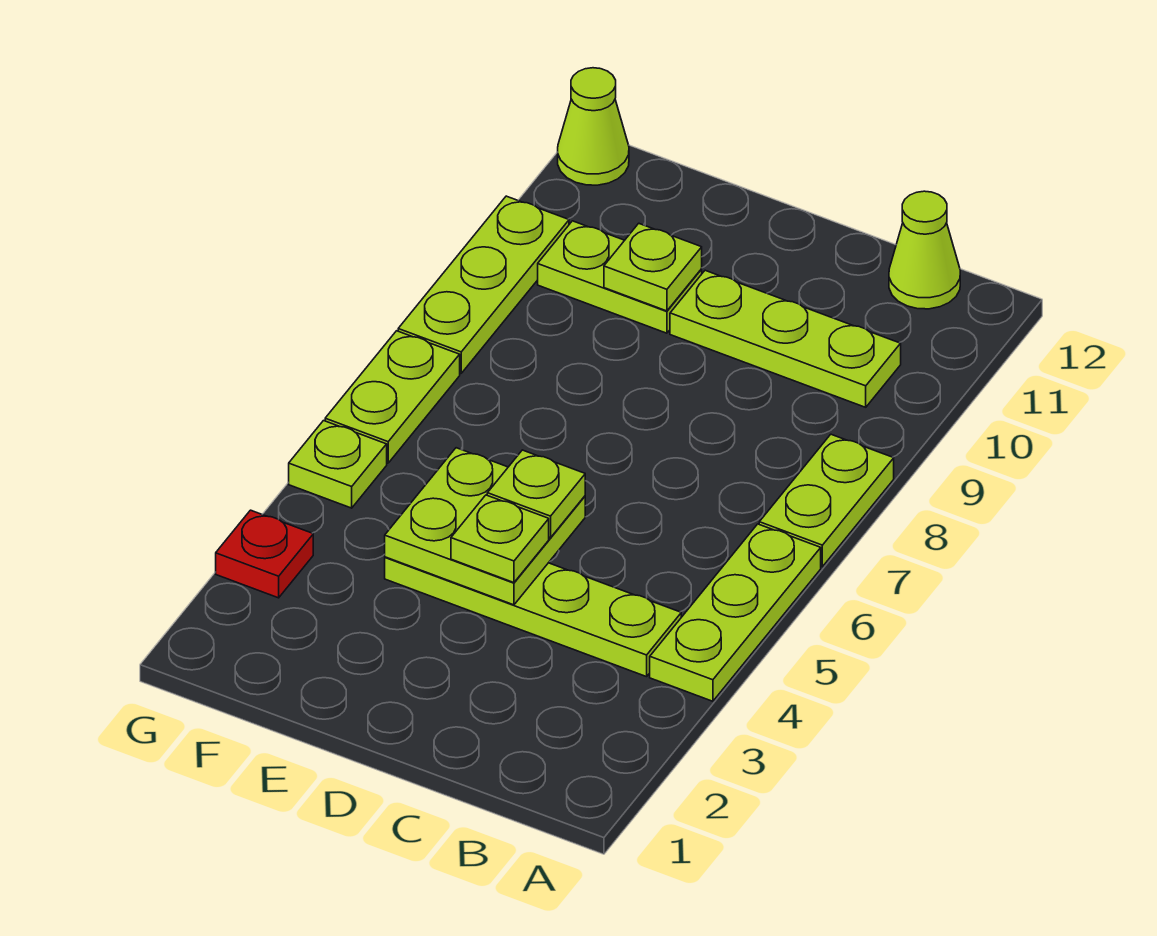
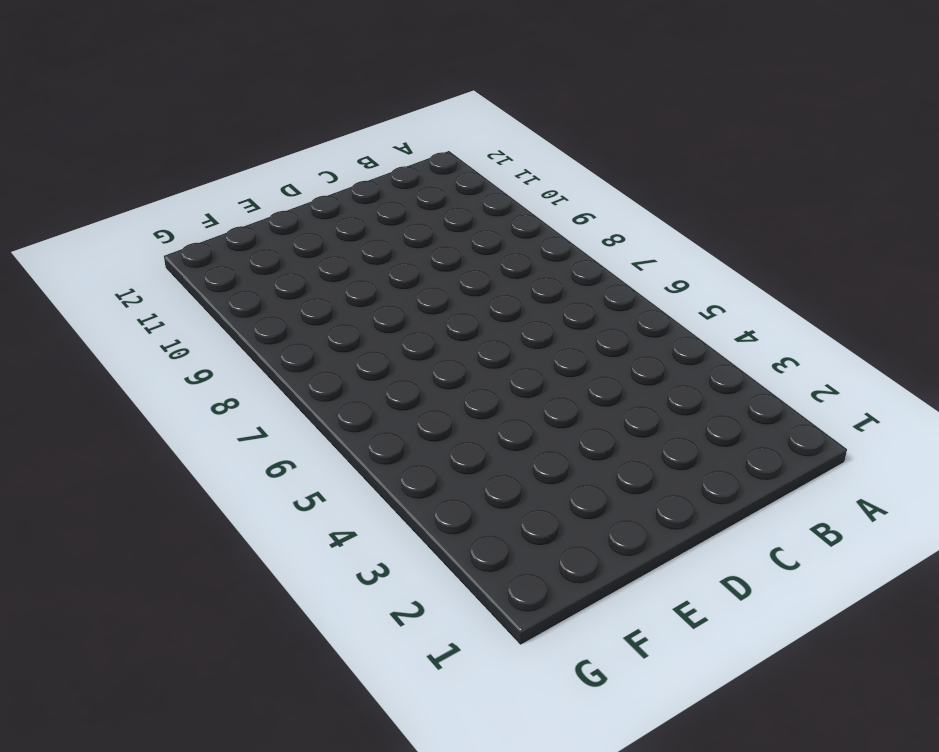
none -> lime 1x3 plate [650,524,821,701]
none -> lime 1x2 plate [759,434,894,567]
none -> lime 1x4 plate [385,557,681,677]

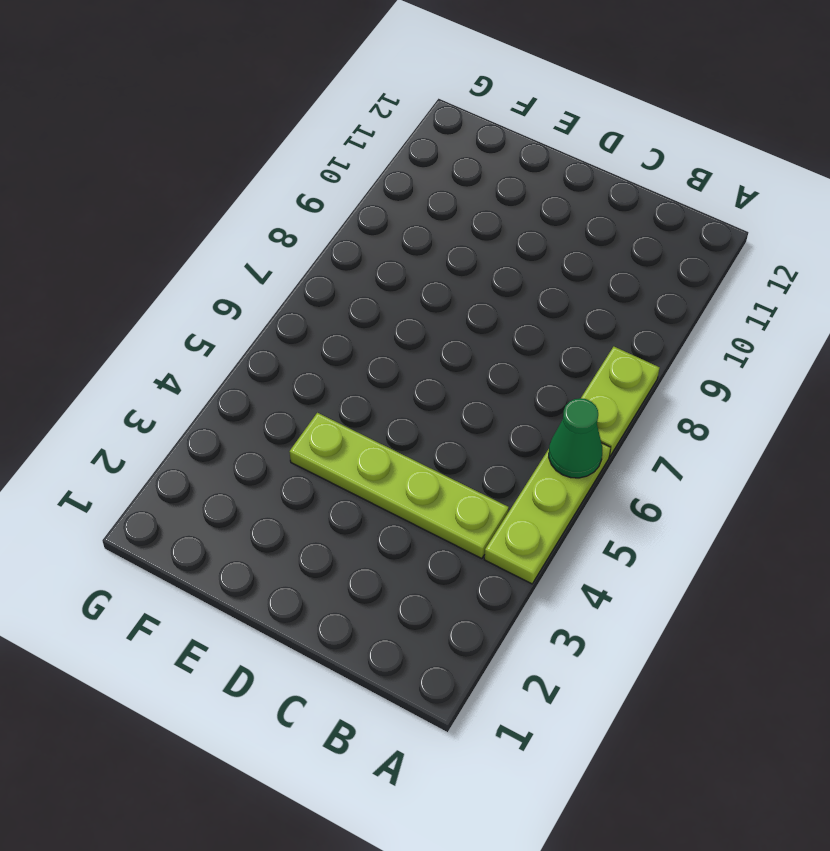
green 1x1 cone [549,398,602,478] -> none
none -> lime 1x3 plate [670,270,901,407]
none -> lime 1x1 cone [889,191,960,309]
none -> lime 1x2 plate [538,221,702,333]

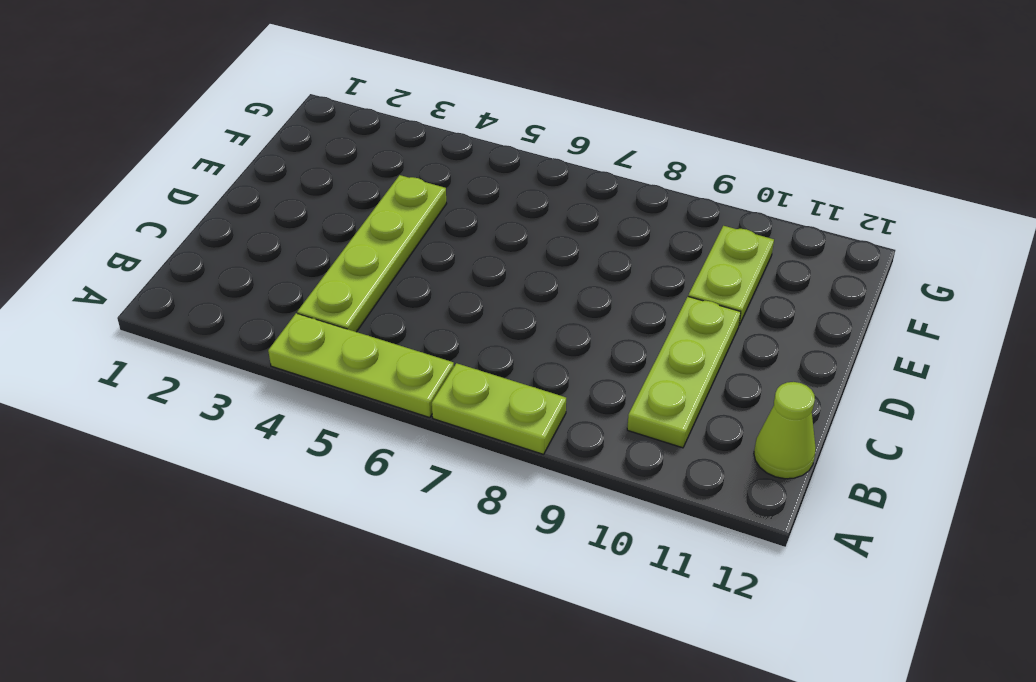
none -> red 1x1 plate [216,510,313,598]
none -> lime 1x1 plate [289,421,387,508]
none -> lime 1x2 plate [325,331,460,463]

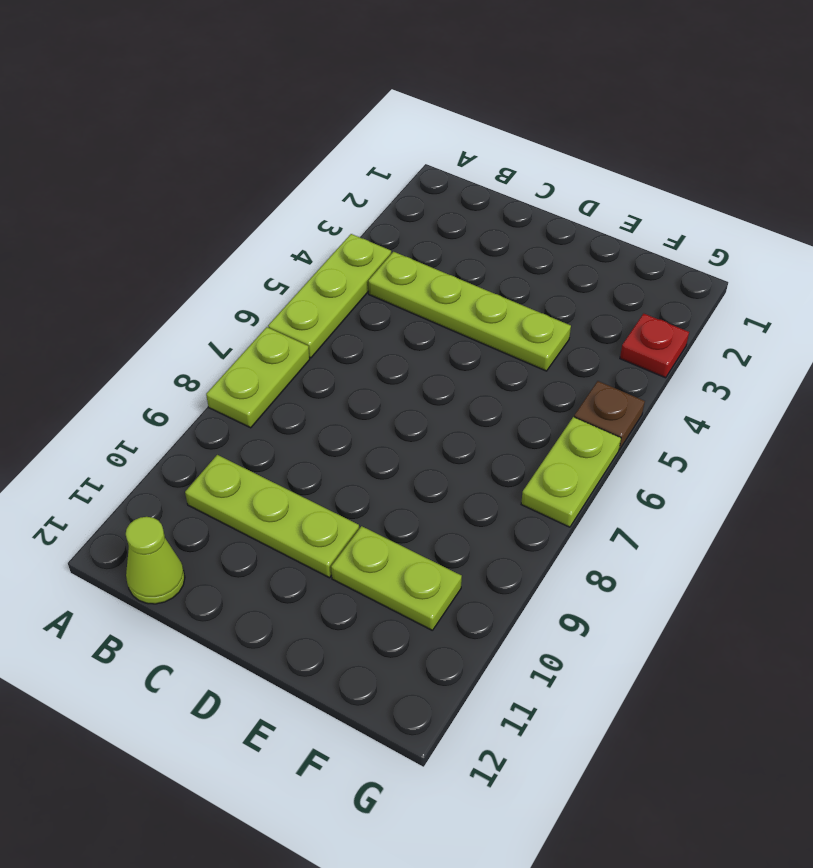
brown 1x1 plate [574,381,645,449] -> lime 1x1 plate [289,421,387,508]
none -> lime 1x3 plate [398,196,569,373]
none -> lime 1x1 cone [558,68,629,185]
none -> lime 2x2 plate [385,448,585,605]

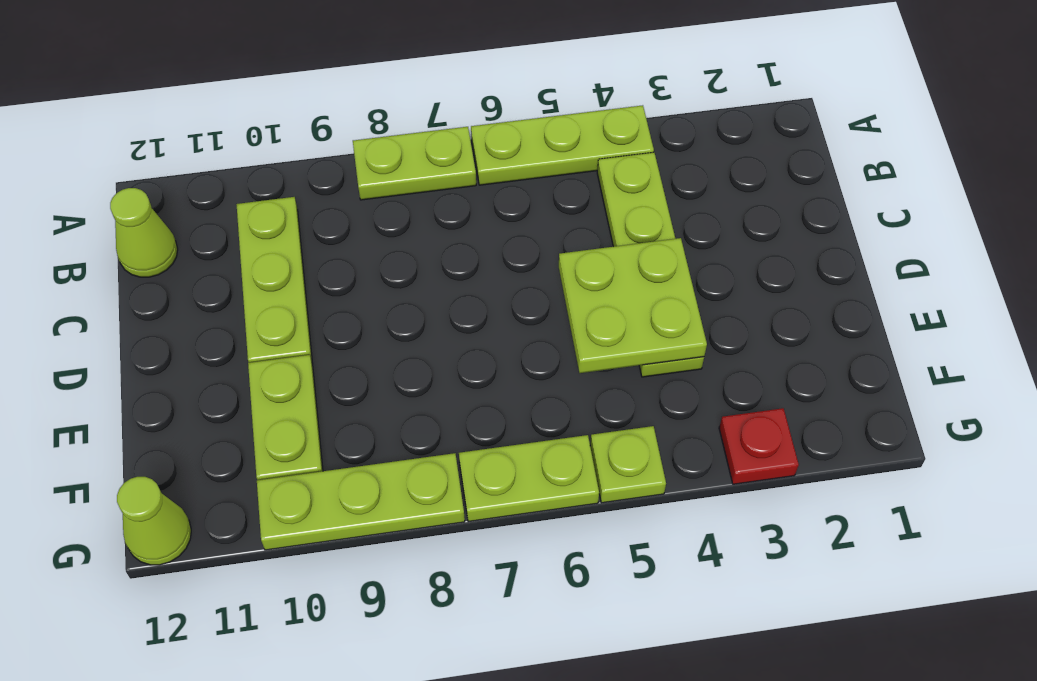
none -> lime 1x1 plate [604,223,702,311]
none -> lime 1x1 plate [451,495,549,583]
none -> lime 1x1 plate [487,450,585,538]

